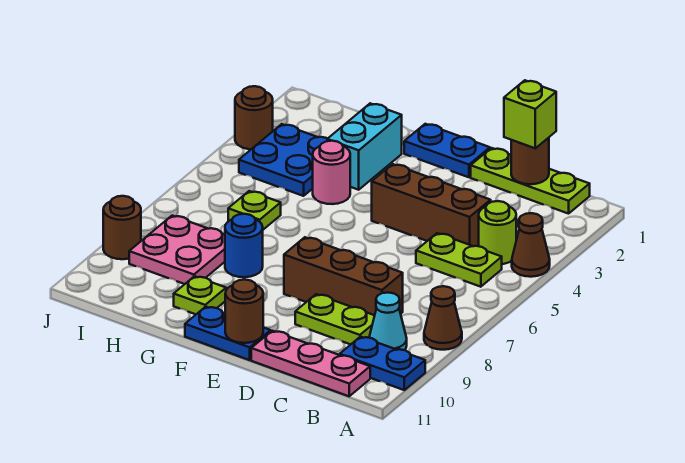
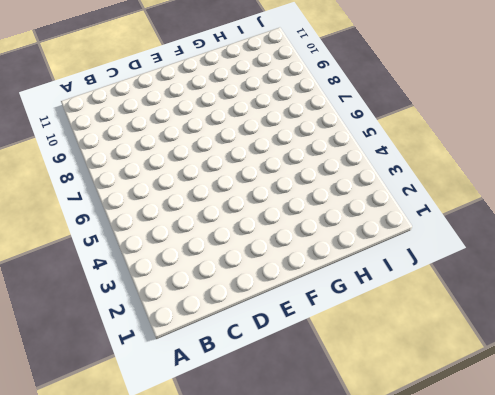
none -> brown 1x1 cone [512,213,550,277]
none -> brown 1x1 cone [424,286,462,350]
none -> blue 1x2 plate [340,337,425,390]

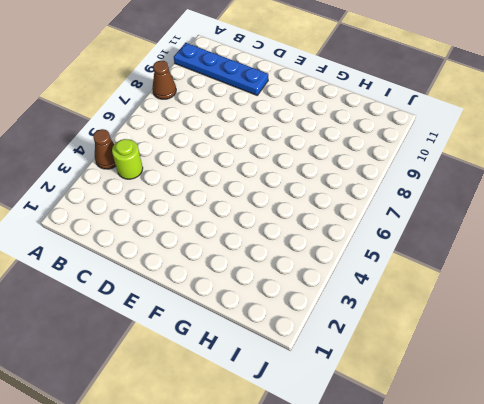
blue 1x4 plate [174,43,268,95] -> blue 1x2 plate [340,337,425,390]
none -> lime 1x3 plate [471,148,590,214]
none -> lime 1x2 plate [416,233,502,287]
none -> cyan 1x1 cone [369,293,407,350]

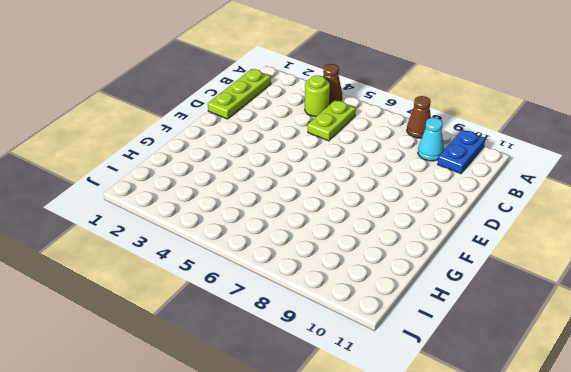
none -> pink 1x3 plate [251,331,370,396]
none -> brown 1x3 brick [372,164,491,246]
none -> brown 1x3 brick [284,237,403,315]

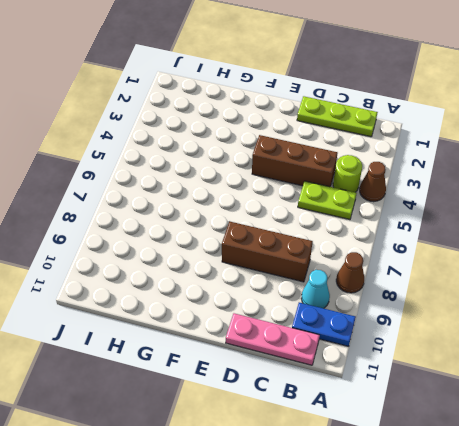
none -> lime 1x2 plate [295,294,375,345]
none -> blue 1x2 plate [404,124,490,177]
none -> blue 1x2 plate [185,307,271,360]

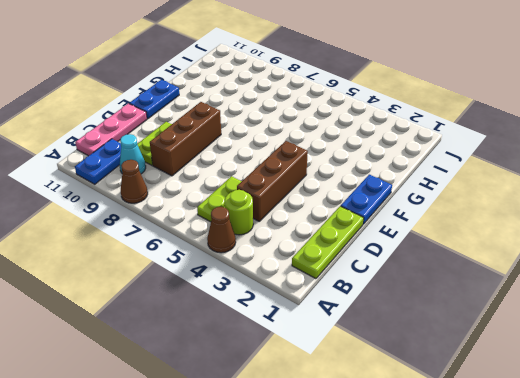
none -> cyan 1x2 brick [327,103,402,190]
none -> pink 1x1 round brick [313,141,350,204]
none -> blue 1x1 round brick [225,214,263,277]

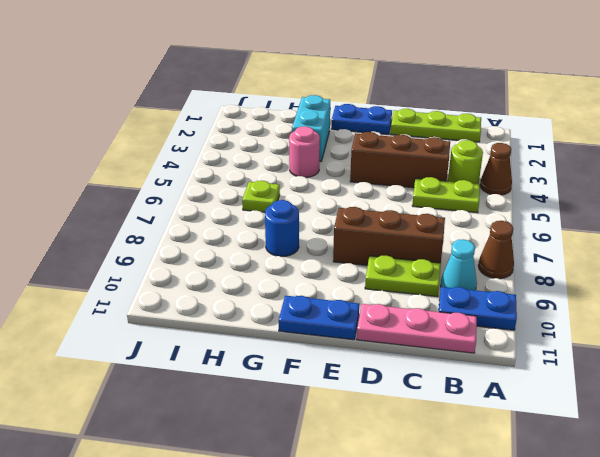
none -> lime 1x1 plate [174,276,226,314]
none -> blue 2x2 plate [239,124,328,196]
none -> pink 2x2 plate [129,216,225,284]

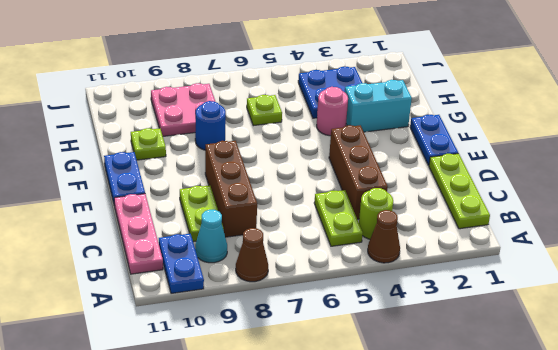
none -> brown 1x1 round brick [235,86,273,149]
none -> brown 1x1 round brick [103,196,141,259]
none -> brown 1x1 round brick [511,138,549,184]

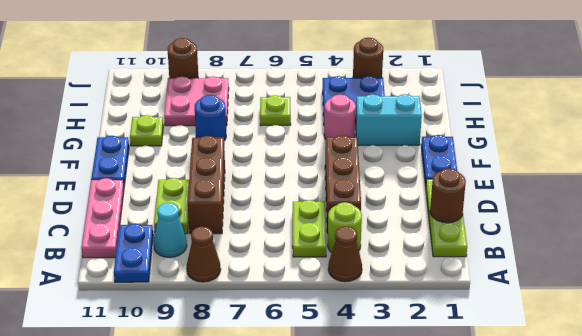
none -> brown 1x1 round brick [225,280,263,343]
none -> lime 1x1 brick [504,80,556,148]

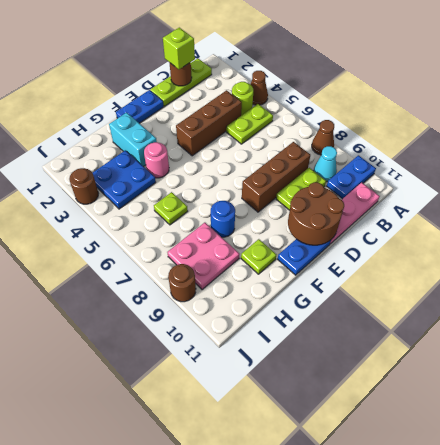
brown 2x2 round brick [288,182,344,245] -> brown 1x1 round brick [225,280,263,343]

